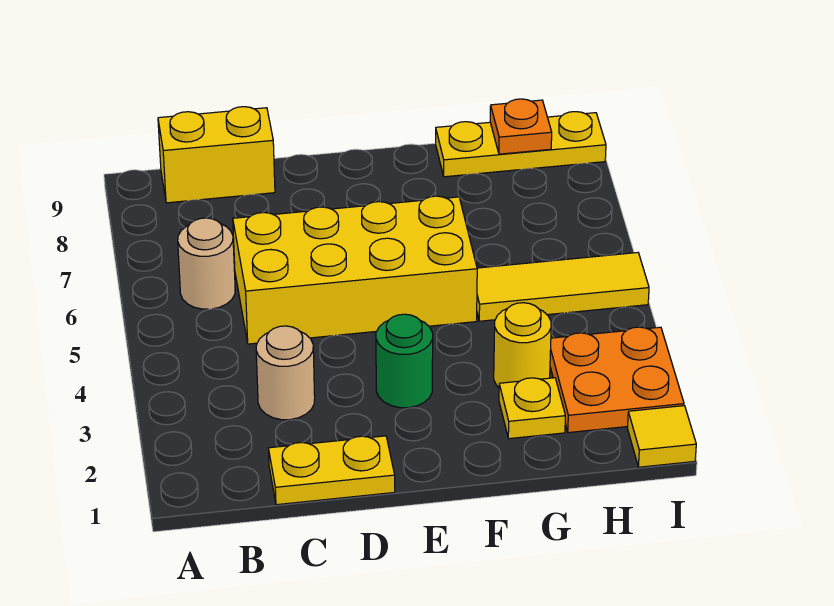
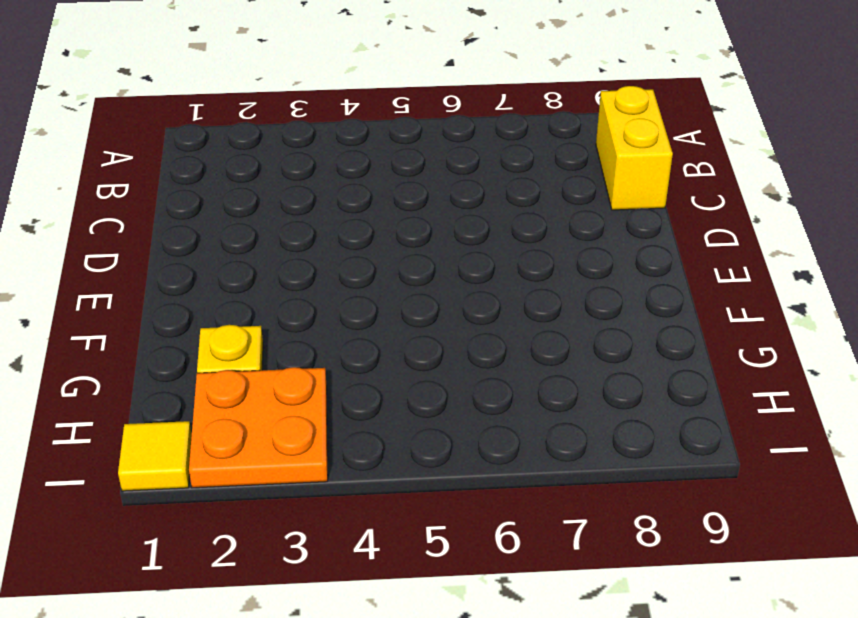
none -> tan 1x1 round brick [178,218,235,309]
none -> yellow 1x2 plate [268,436,395,505]
none -> tan 1x1 round brick [256,326,315,420]

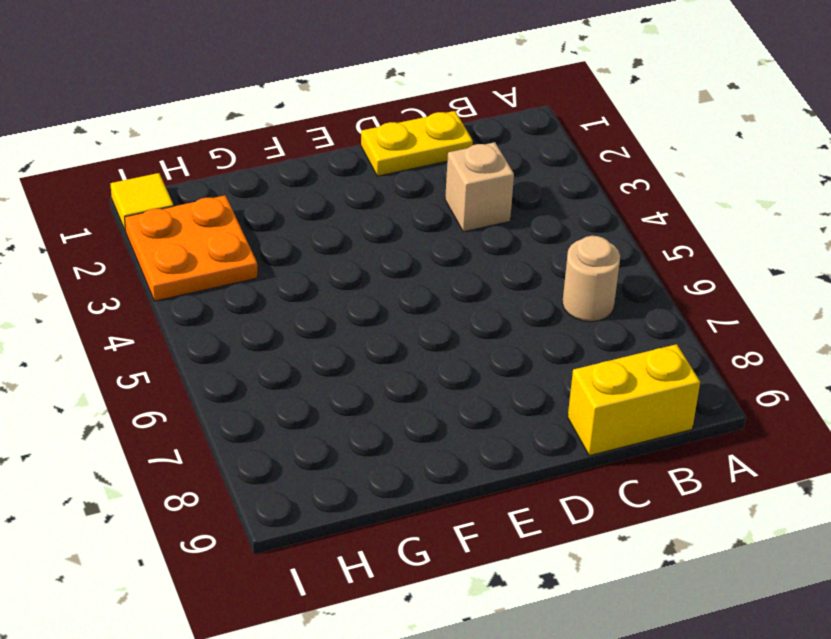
tan 1x1 brick [445,142,514,232] -> tan 1x1 round brick [256,326,315,420]
none -> yellow 2x4 brick [233,196,477,344]
none -> green 1x1 round brick [376,314,433,408]
none -> yellow 1x1 plate [499,378,565,439]

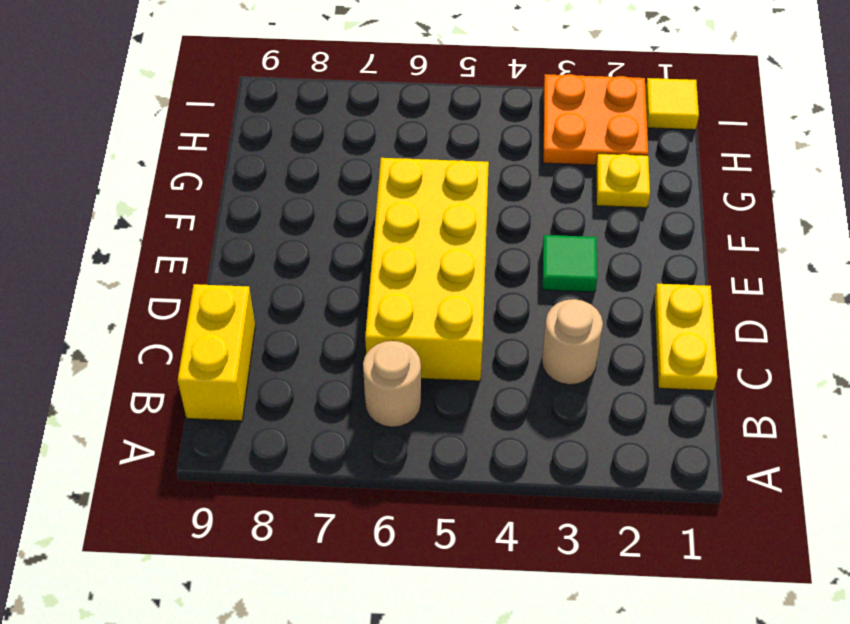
green 1x1 tile [542,235,597,292] -> green 1x1 round brick [376,314,433,408]
none -> yellow 1x1 round brick [494,303,551,387]
none -> yellow 1x3 tile [477,253,649,321]
none -> yellow 1x3 plate [436,112,606,177]

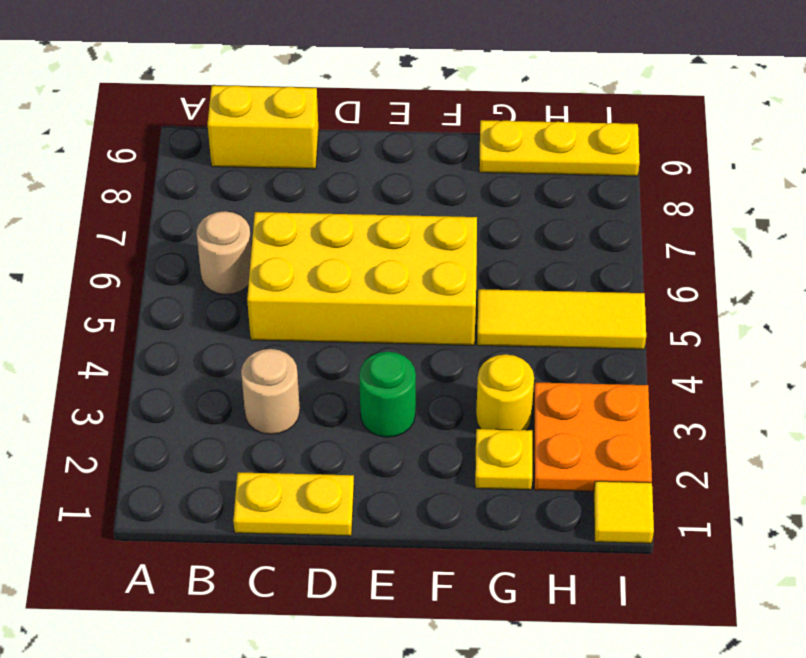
none -> orange 1x1 plate [490,99,552,154]

